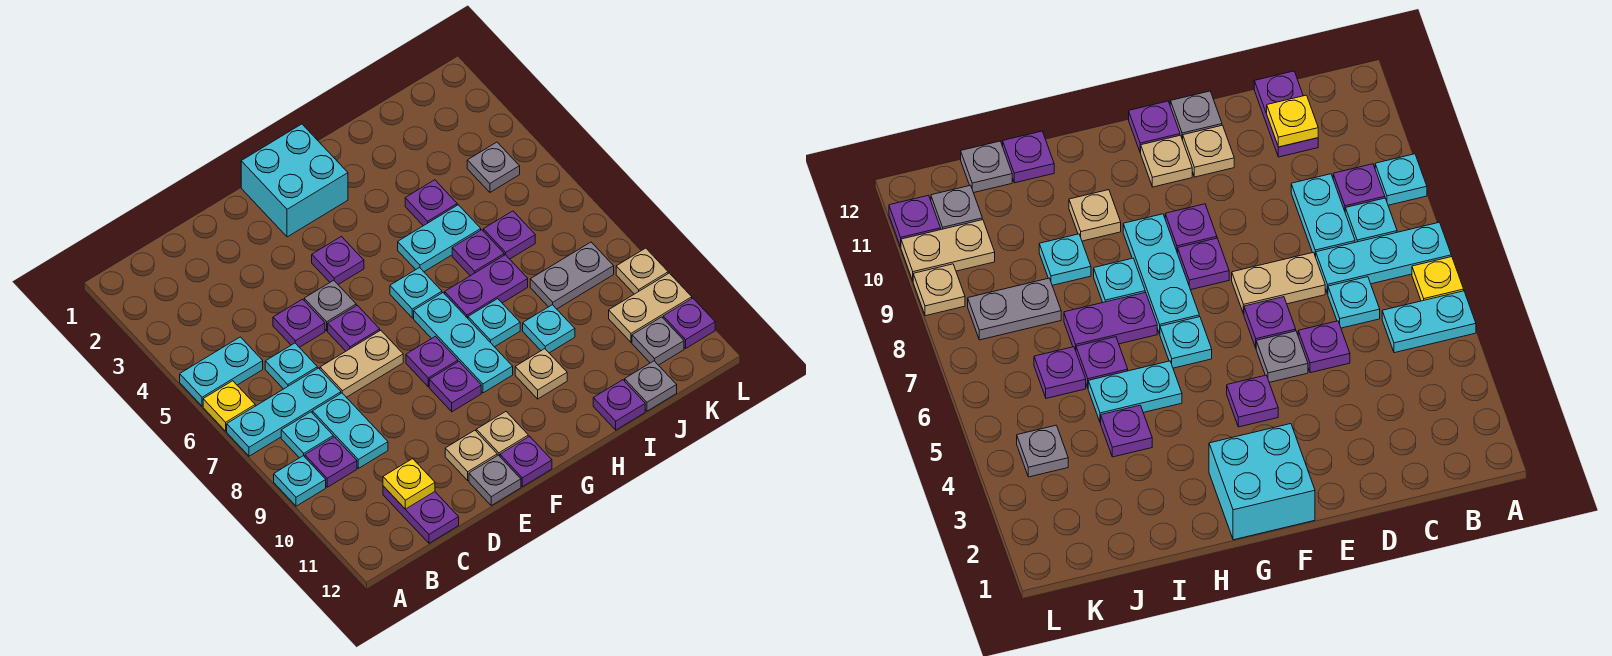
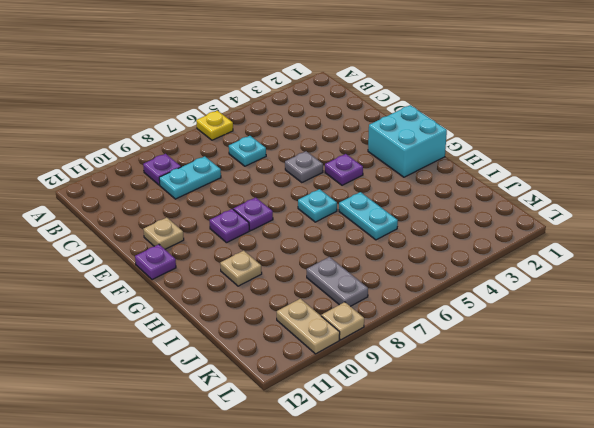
none -> cyan 1x2 plate [180,337,263,406]
none -> cyan 1x3 plate [227,368,341,456]
none -> cyan 1x1 plate [274,456,326,506]
none -> cyan 1x1 plate [281,412,333,458]

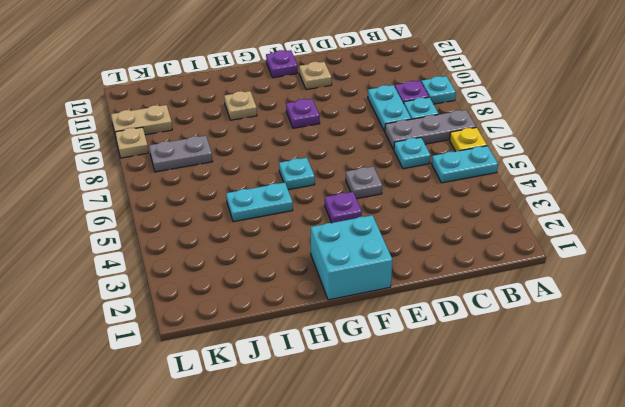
grey 1x3 plate [385,110,476,150] -> cyan 1x3 plate [227,368,341,456]
none -> purple 1x2 plate [383,486,459,543]
none -> purple 1x1 plate [273,299,325,347]
none -> tan 1x2 plate [320,330,403,397]
none -> purple 1x1 plate [328,305,380,351]

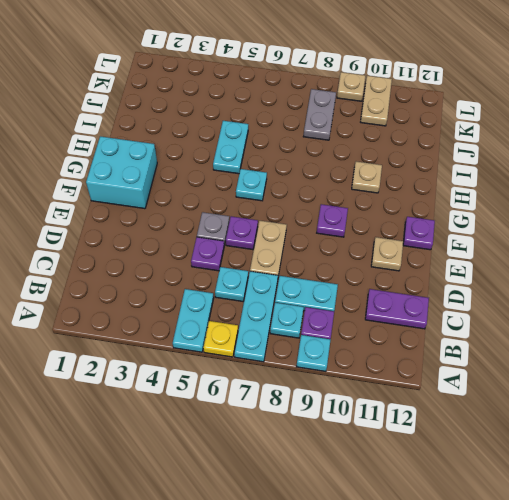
none -> grey 1x1 plate [469,455,521,506]
none -> purple 1x1 plate [312,236,364,285]
none -> purple 1x1 plate [406,336,458,387]
none -> tan 1x1 plate [476,412,528,456]

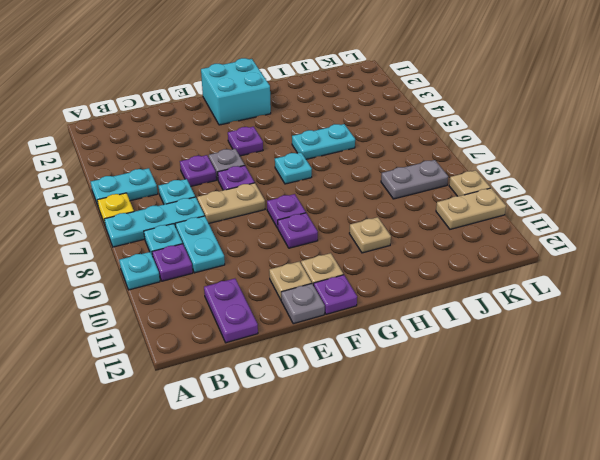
none -> cyan 1x3 plate [414,293,513,393]
none -> purple 1x2 plate [445,255,528,318]
none -> cyan 1x1 plate [468,299,520,347]
none -> purple 1x1 plate [405,180,457,226]

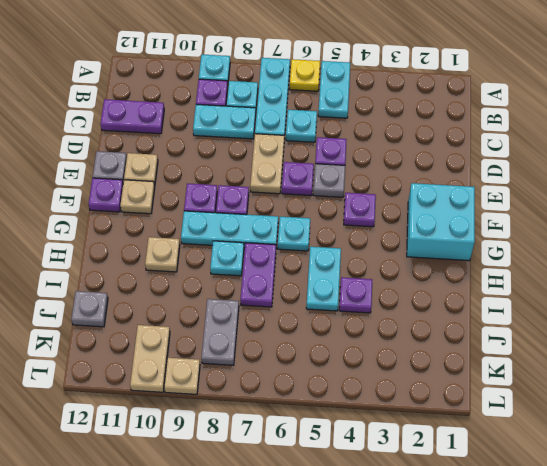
none -> purple 1x1 plate [452,230,504,276]
none -> cyan 1x1 plate [523,305,575,353]
none -> purple 1x1 plate [593,380,645,430]
none -> purple 1x1 plate [483,211,535,259]

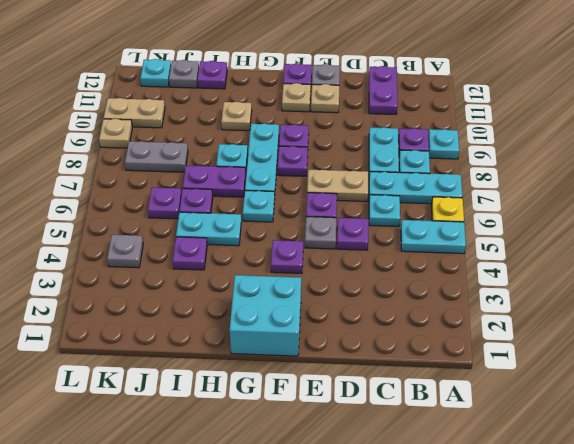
cyan 1x1 plate [140,59,171,87] -> cyan 1x1 plate moved to [523,305,575,353]
none -> grey 1x1 plate [632,317,684,365]
none -> purple 1x1 plate [663,298,715,348]
none -> yellow 1x1 plate [383,459,435,509]

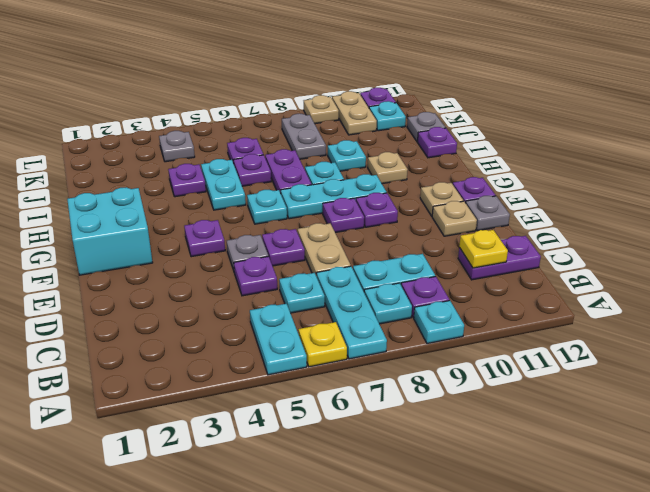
cyan 1x1 plate [369,101,406,131] -> grey 1x1 plate [632,317,684,365]

